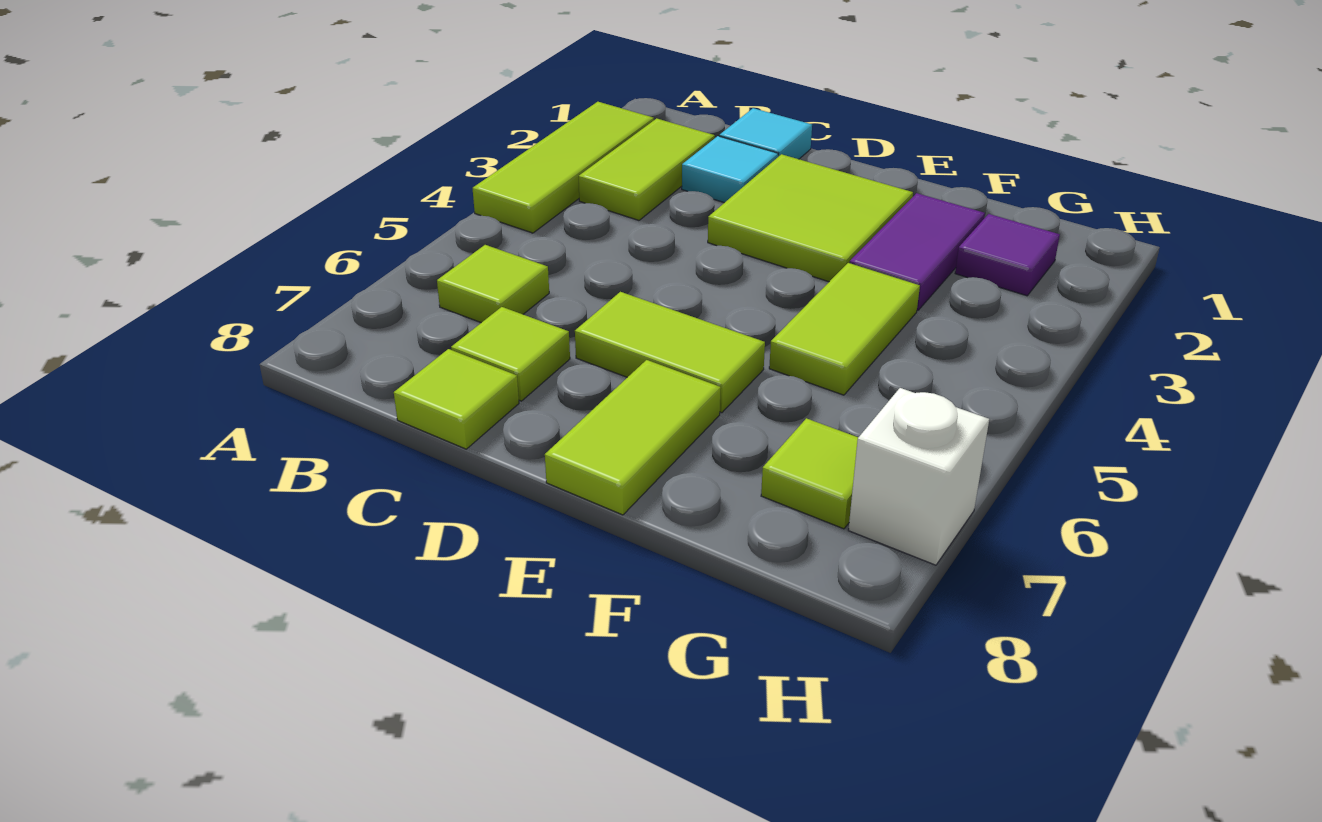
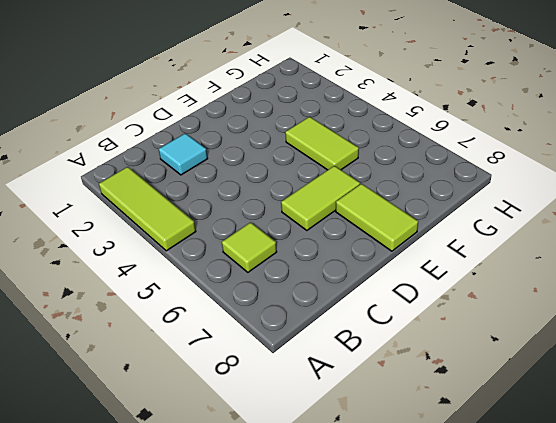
none -> lime 1x2 tile [579,118,715,220]
none -> cyan 1x1 tile [719,108,812,159]
none -> lime 1x1 tile [451,307,570,401]

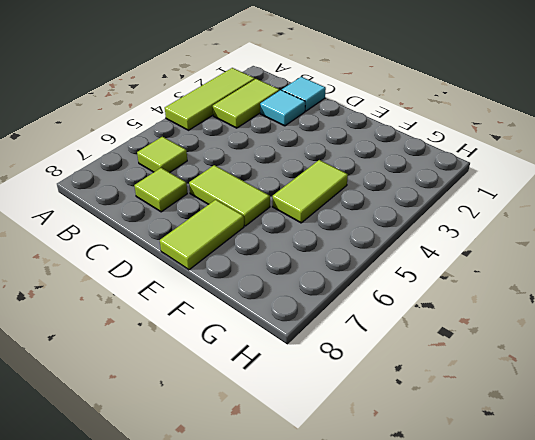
none -> lime 1x1 tile [394,349,519,449]
none -> lime 2x2 tile [708,154,913,282]
none -> purple 1x2 tile [850,193,985,310]

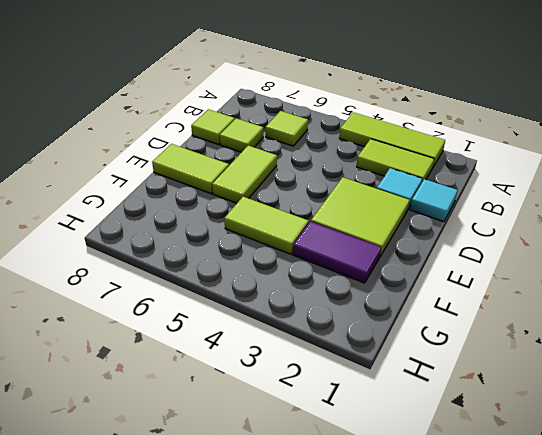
none -> purple 1x1 tile [955,214,1060,296]
none -> lime 1x1 tile [761,418,858,529]
none -> white 1x1 brick [848,388,989,565]

